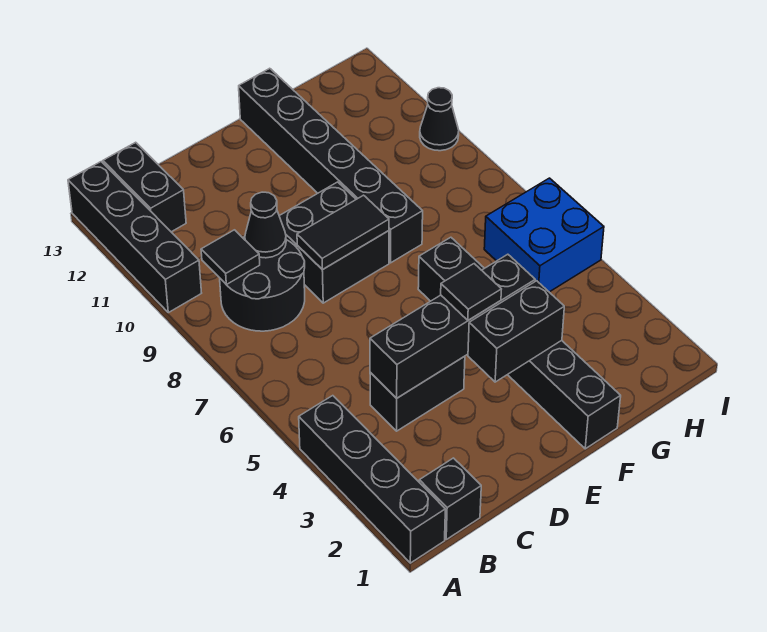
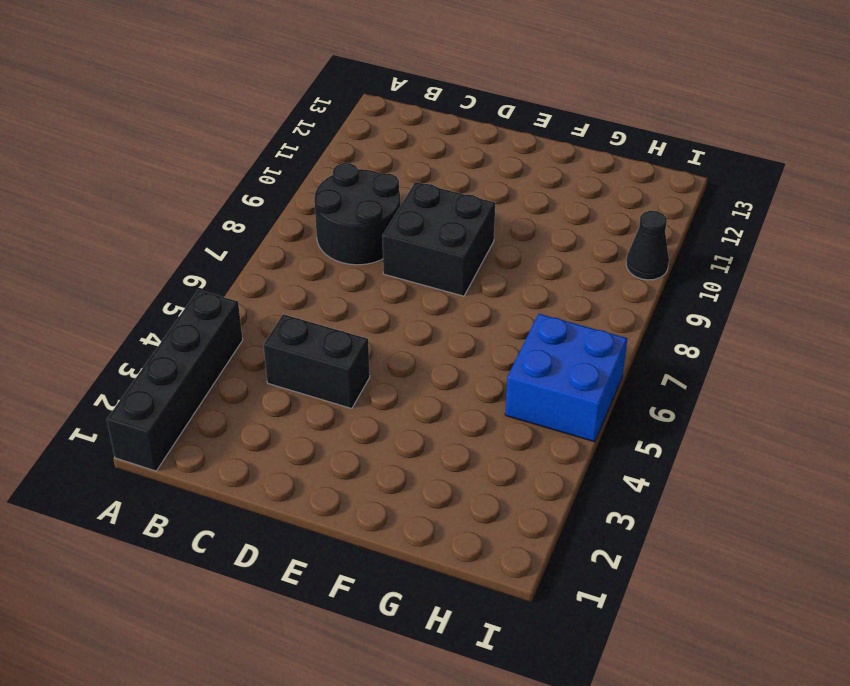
none -> black 1x4 brick [68,162,201,313]
none -> black 1x1 brick [419,458,481,539]
none -> black 1x2 brick [103,142,186,232]

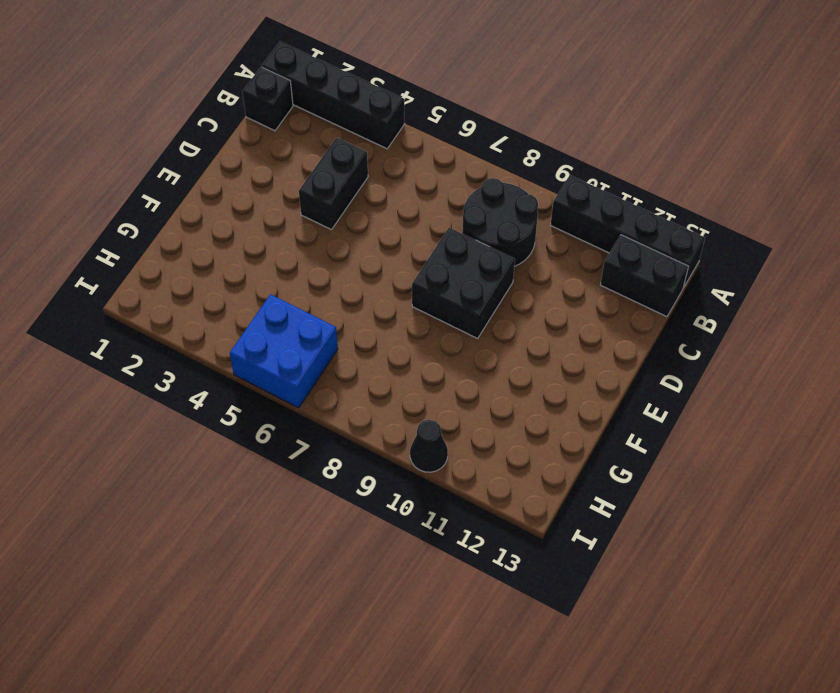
none -> black 1x6 brick [418,237,621,449]
none -> black 1x6 brick [239,68,423,263]
none -> black 1x1 tile [201,230,260,284]

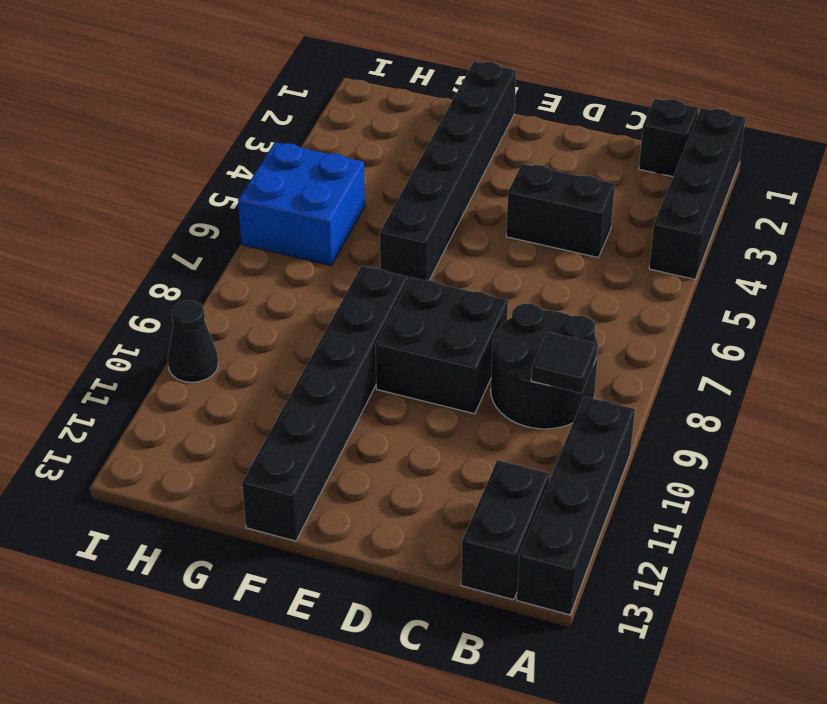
none -> black 1x4 brick [370,254,535,398]
none -> black 1x1 cone [245,192,286,258]
none -> black 1x2 tile [297,195,389,270]

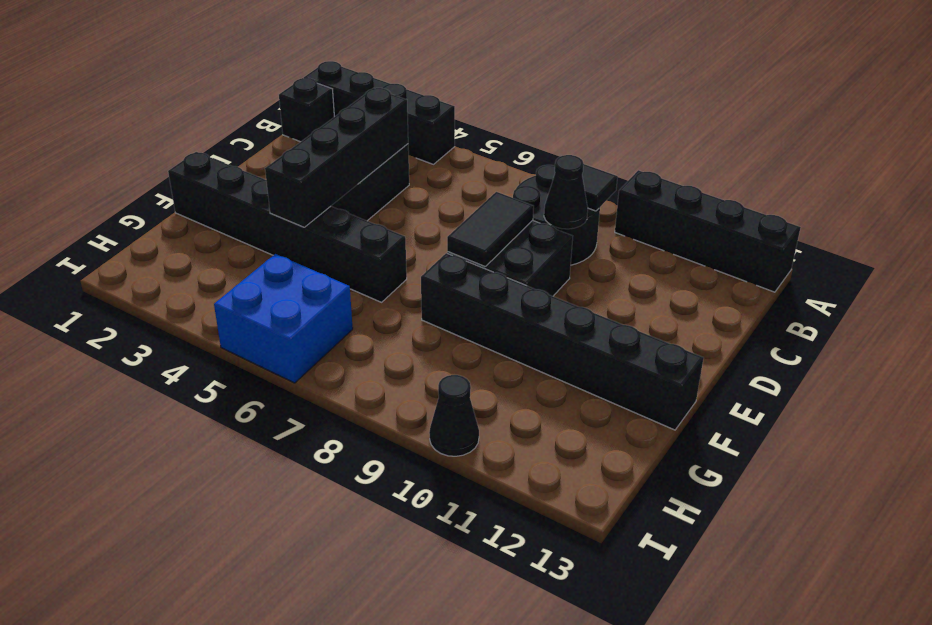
none -> black 1x2 brick [103,142,186,232]
none -> black 1x2 brick [468,281,564,382]
none -> black 1x1 tile [441,264,501,320]

